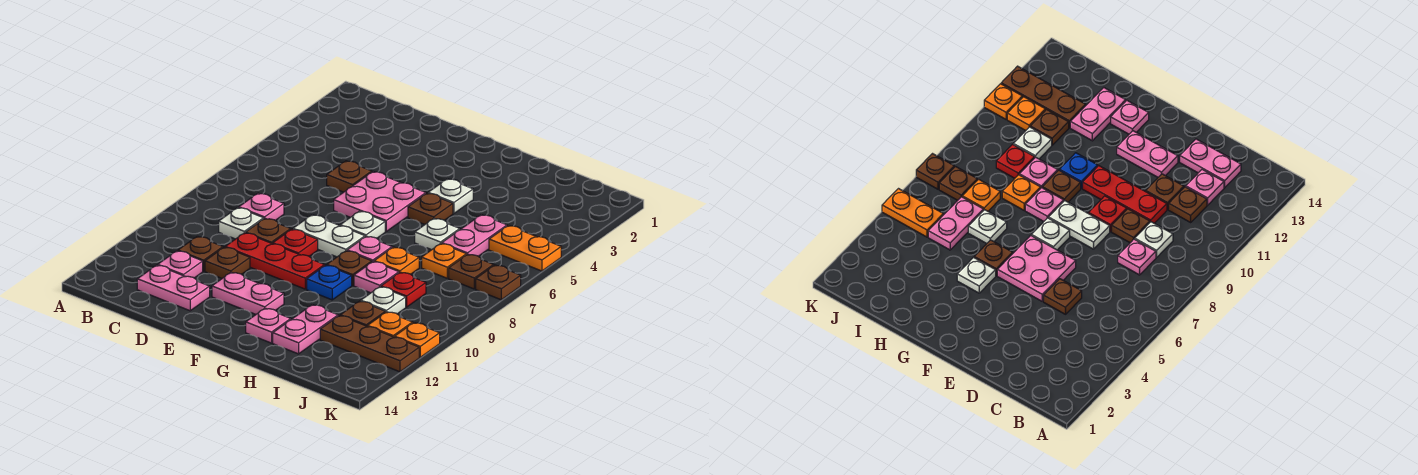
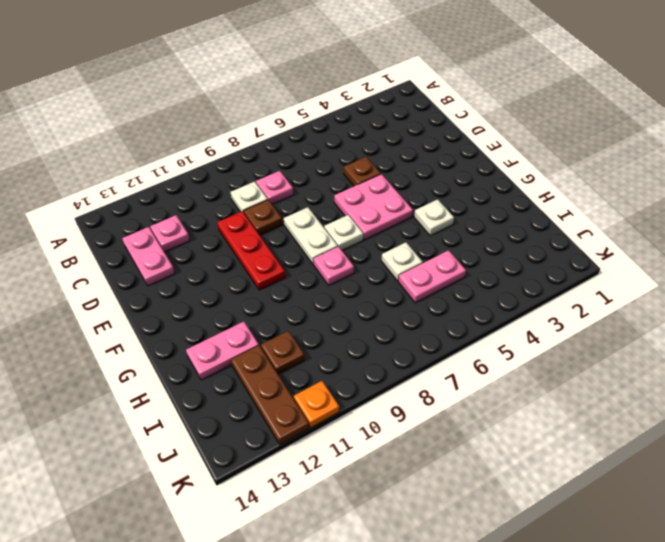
none -> brown 1x1 plate [178,236,223,271]
none -> brown 1x1 plate [205,247,250,278]
none -> red 1x1 plate [273,229,318,256]
none -> pink 1x2 plate [212,272,284,314]

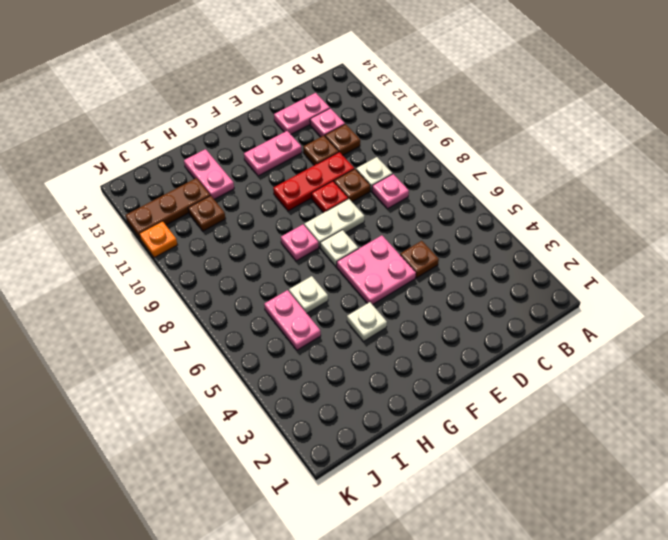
none -> brown 1x1 plate [408,193,453,224]
none -> brown 1x1 plate [327,251,372,285]
none -> blue 1x1 plate [307,265,352,300]
none -> pink 1x1 plate [246,308,291,343]

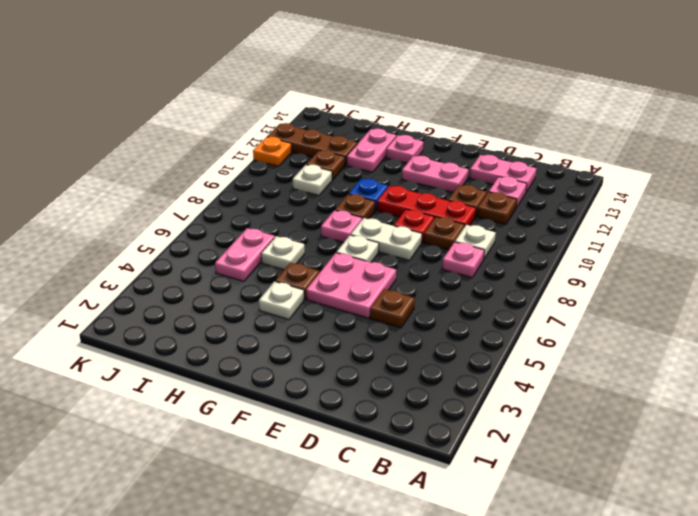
none -> orange 1x1 plate [374,247,419,274]
none -> pink 1x1 plate [354,261,399,293]
none -> orange 1x1 plate [422,243,467,278]
none -> red 1x1 plate [381,272,426,307]

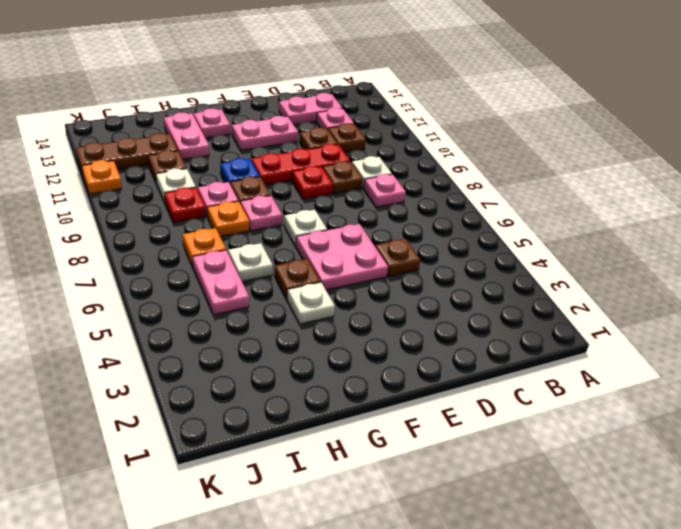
none -> white 1x2 plate [293,215,365,257]
none -> orange 1x2 plate [489,226,561,271]
none -> brown 1x1 plate [449,254,494,289]
none -> orange 1x1 plate [368,312,413,337]

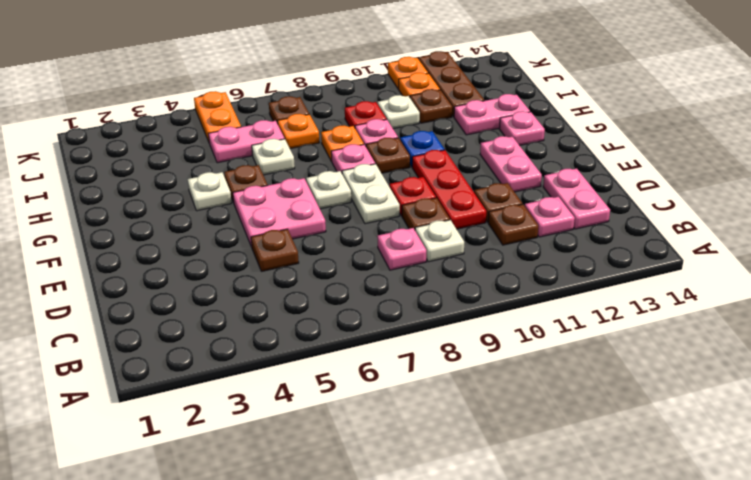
none -> brown 1x1 plate [476,265,521,300]

